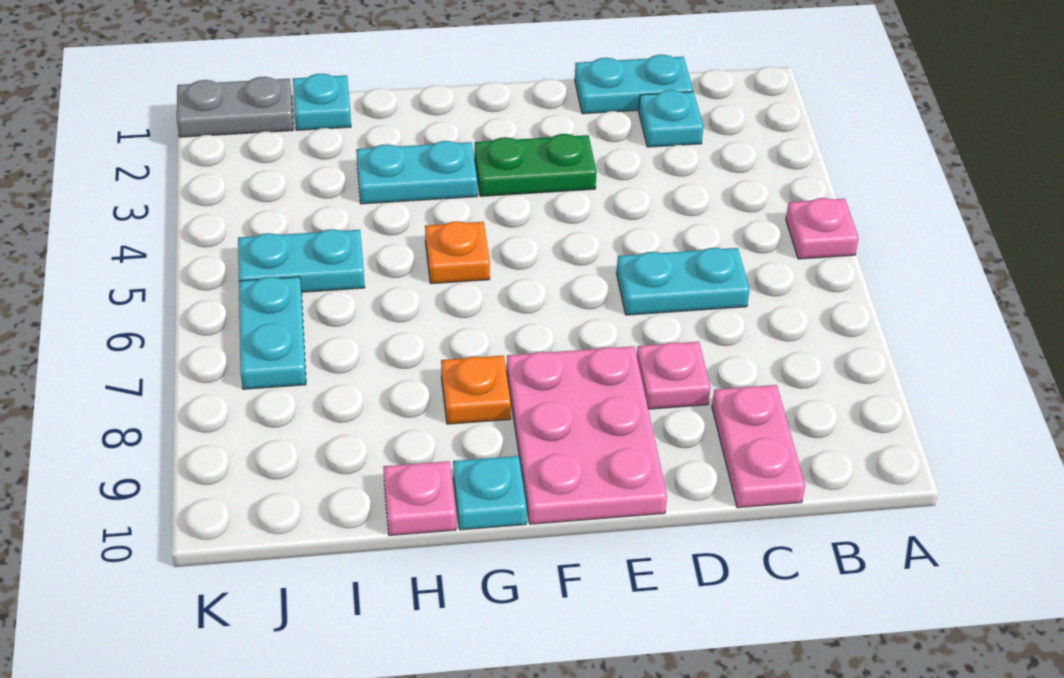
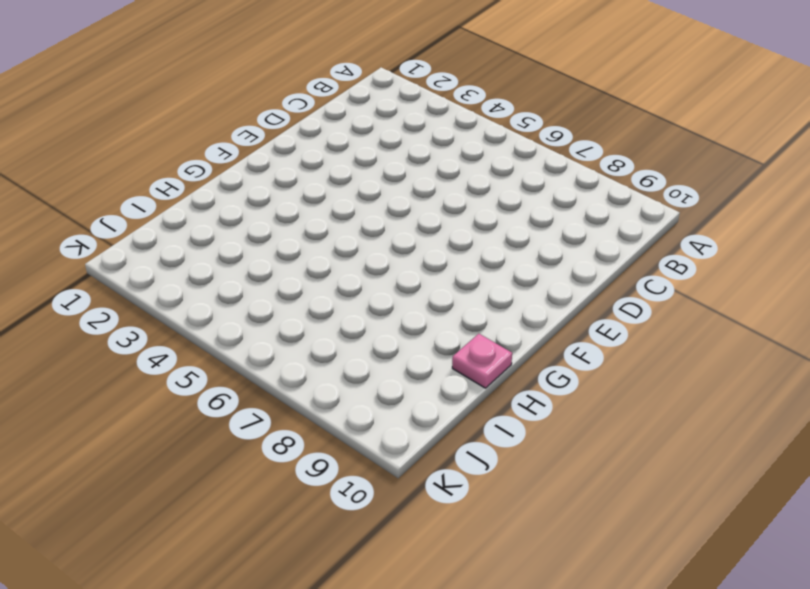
none -> pink 1x1 plate [786,198,859,259]
none -> cyan 1x2 plate [575,55,693,114]
none -> cyan 1x1 plate [639,90,703,147]

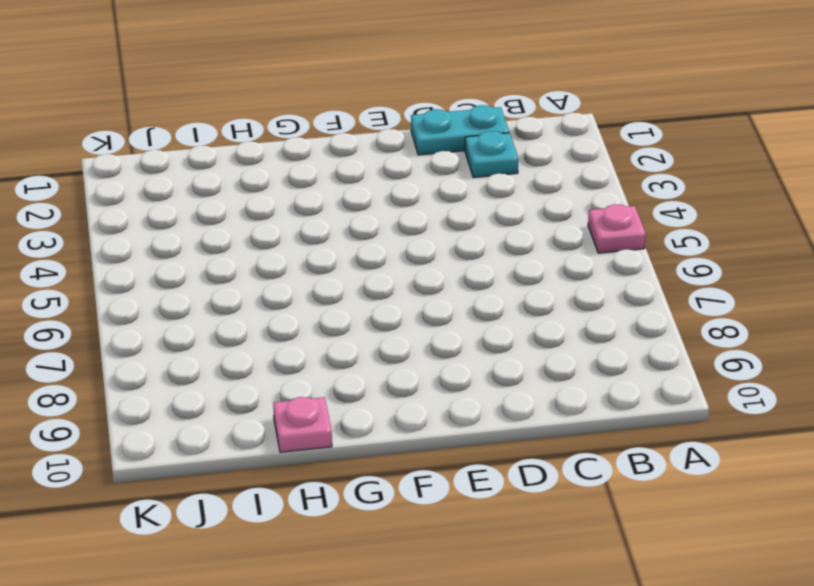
none -> cyan 1x2 plate [617,248,750,315]
none -> pink 1x2 plate [712,385,805,508]
none -> pink 1x1 plate [637,342,710,409]

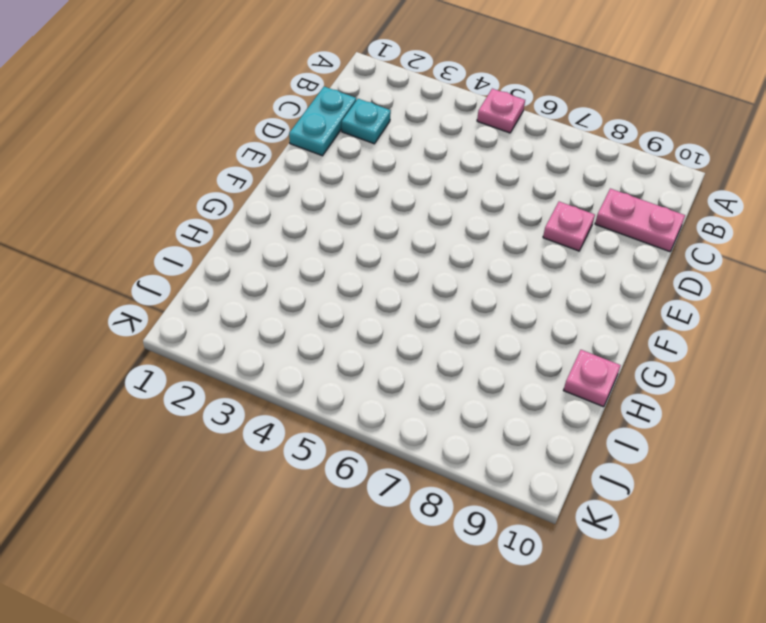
none -> cyan 1x2 plate [617,248,750,315]
none -> green 1x2 plate [475,134,596,196]
none -> pink 2x3 plate [507,346,667,524]

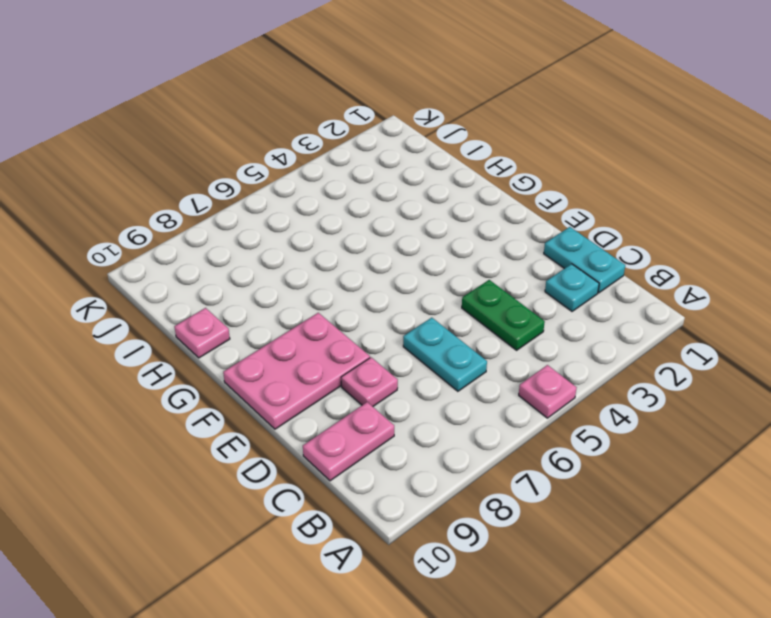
green 1x2 plate [462,280,545,350] -> green 1x2 plate moved to [475,134,596,196]
none -> cyan 1x2 plate [356,141,477,204]
none -> orange 1x1 plate [425,221,490,284]
none -> orange 1x1 plate [441,356,511,424]

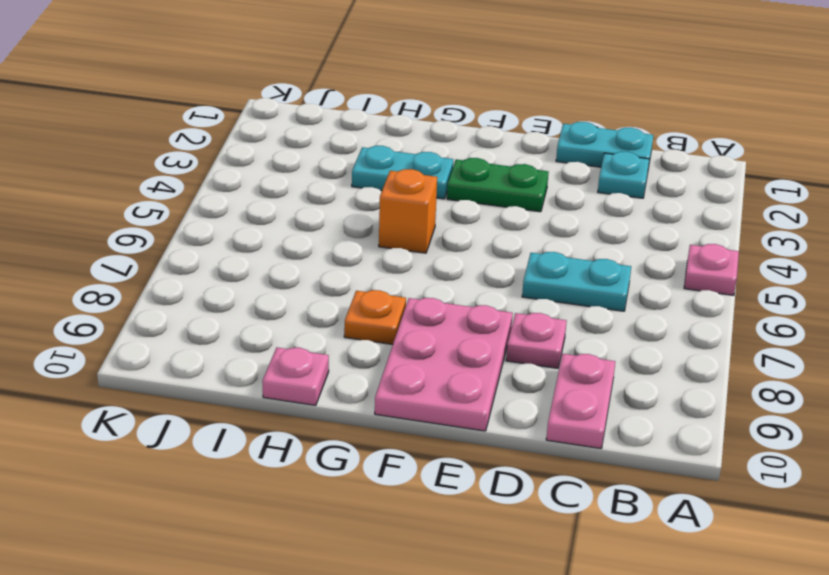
orange 1x1 brick [379,169,437,253] -> orange 1x1 plate [425,221,490,284]
none -> cyan 1x1 plate [453,456,527,530]
none -> cyan 1x1 plate [293,74,351,130]
none -> cyan 1x2 plate [238,229,365,292]

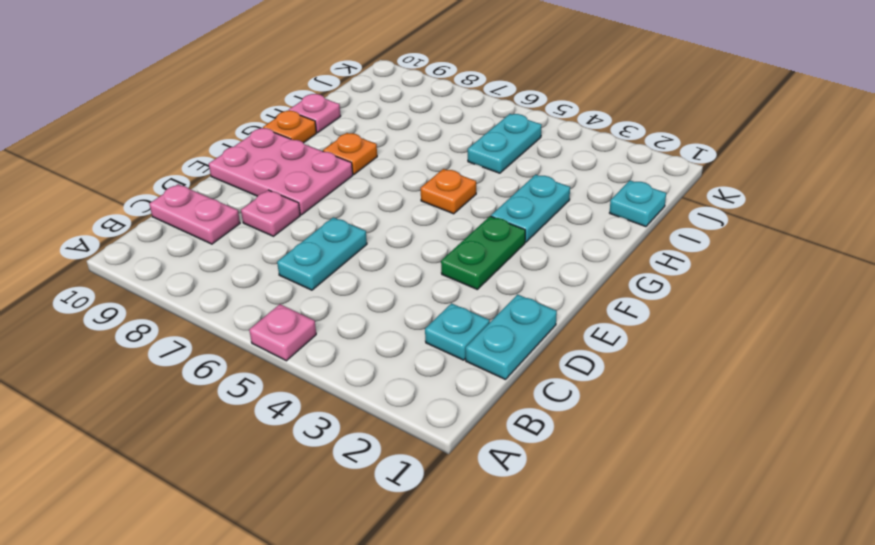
orange 1x1 plate [263,111,316,143] -> cyan 1x1 plate [453,456,527,530]
none -> grey 1x2 plate [177,77,293,137]
none -> cyan 1x2 plate [239,277,306,389]

